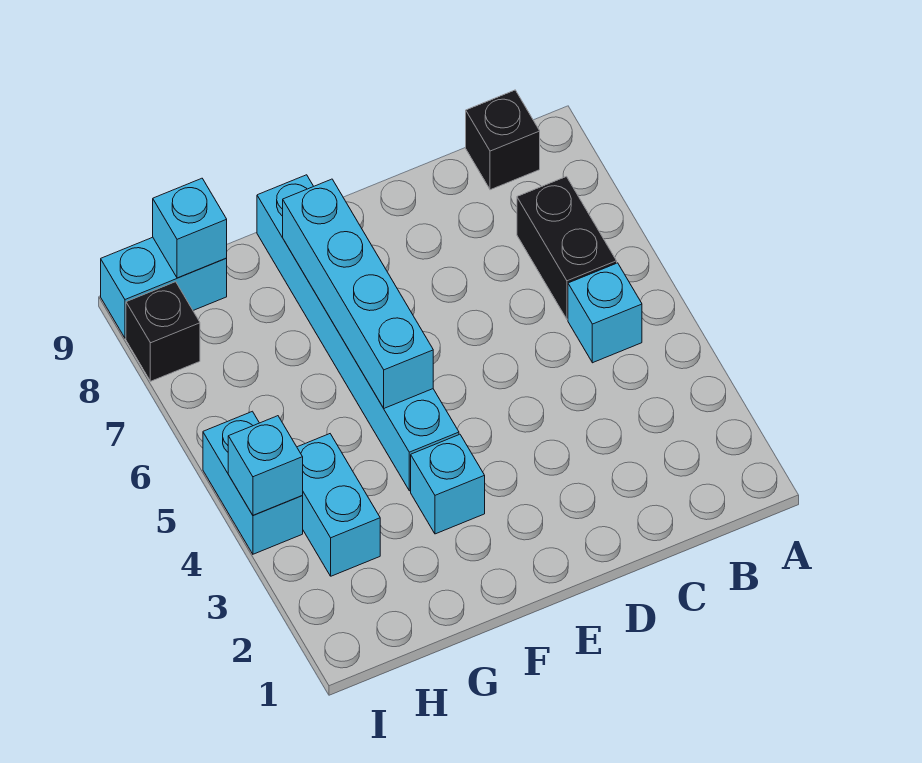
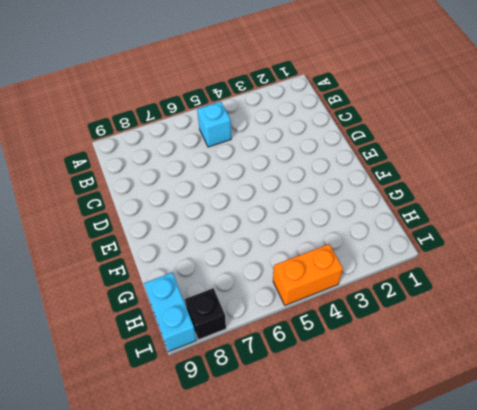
orange 1x2 brick [273,244,343,305] -> cyan 1x2 brick [203,411,303,554]
none -> black 1x2 brick [517,177,617,319]
none -> black 1x1 brick [466,90,540,190]
none -> cyan 1x1 brick [411,434,485,534]

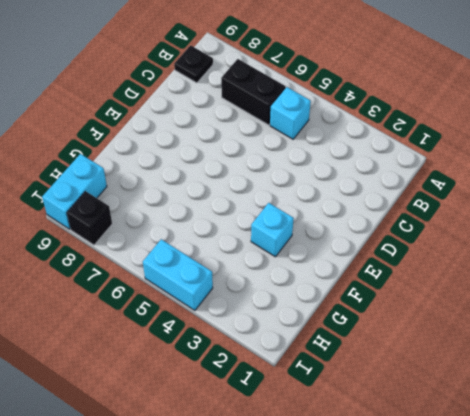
black 1x1 plate [174,45,213,83] -> black 1x1 brick [466,90,540,190]
none -> cyan 1x6 brick [257,175,459,491]
none -> cyan 1x2 brick [297,434,380,576]
none -> cyan 1x4 brick [283,179,433,408]

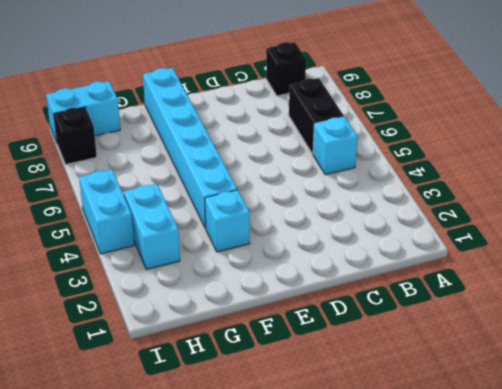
none -> cyan 1x4 brick [283,179,433,408]
none -> cyan 1x1 brick [153,178,227,278]
none -> cyan 1x1 brick [228,416,303,515]

